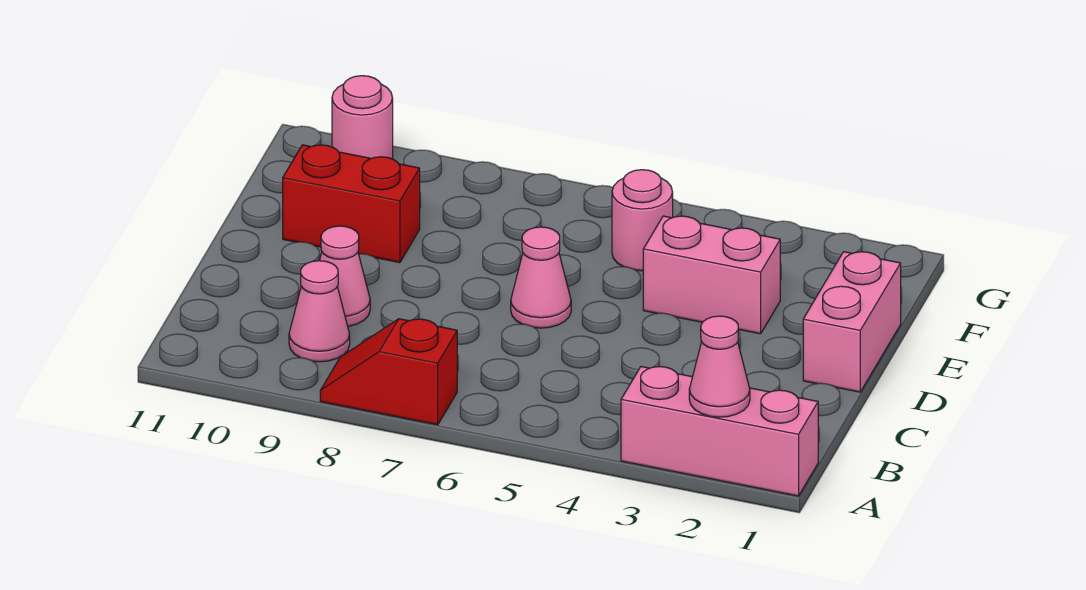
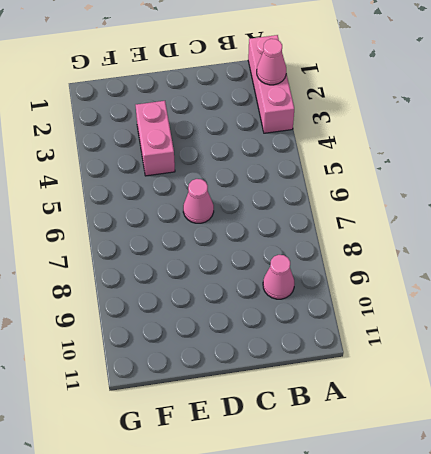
none -> red 1x2 slope [320,319,457,425]
none -> pink 1x1 cone [320,226,370,326]

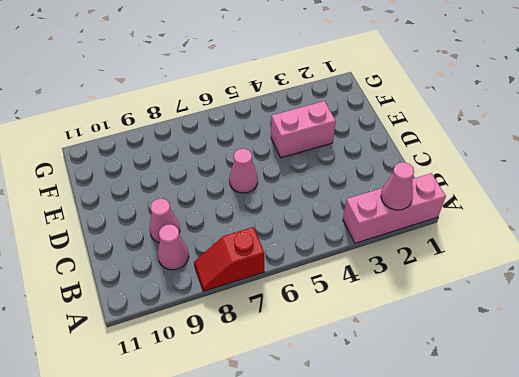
none -> pink 1x2 brick [803,252,901,392]
none -> red 1x2 brick [283,145,420,263]

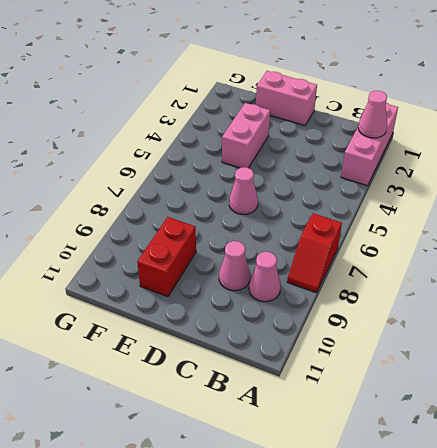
none -> pink 1x1 round brick [612,170,673,271]
none -> pink 1x1 round brick [332,76,393,159]

